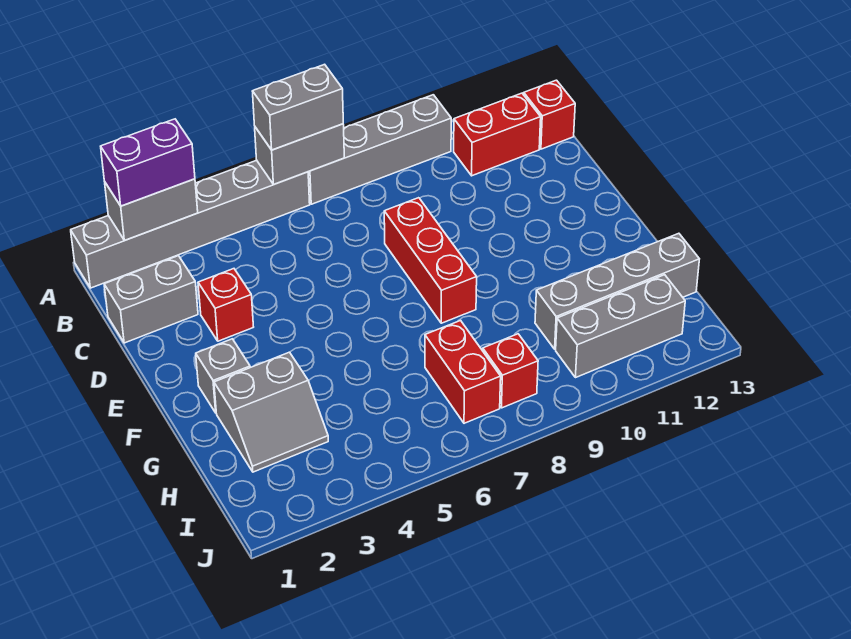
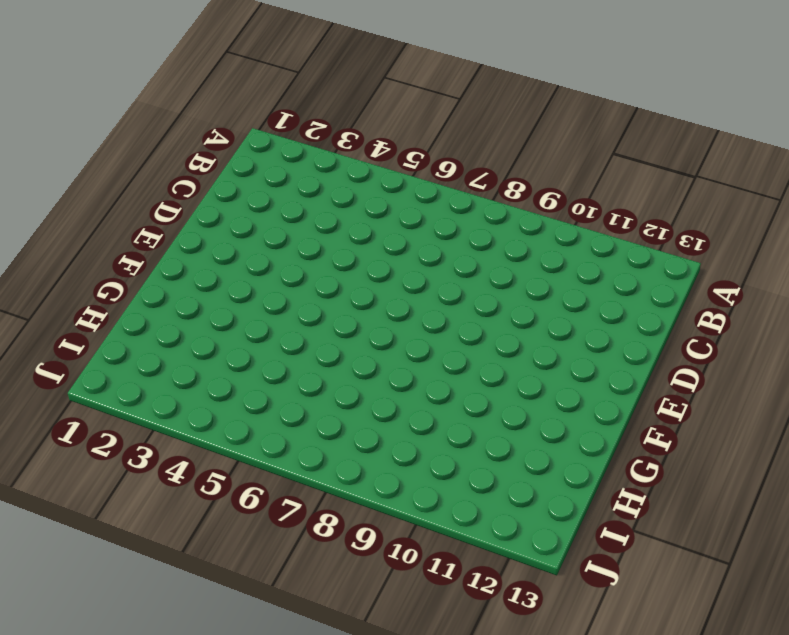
none -> grey 1x6 brick [71,160,310,288]
none -> grey 1x4 brick [308,95,451,204]
none -> red 1x2 brick [454,93,541,176]

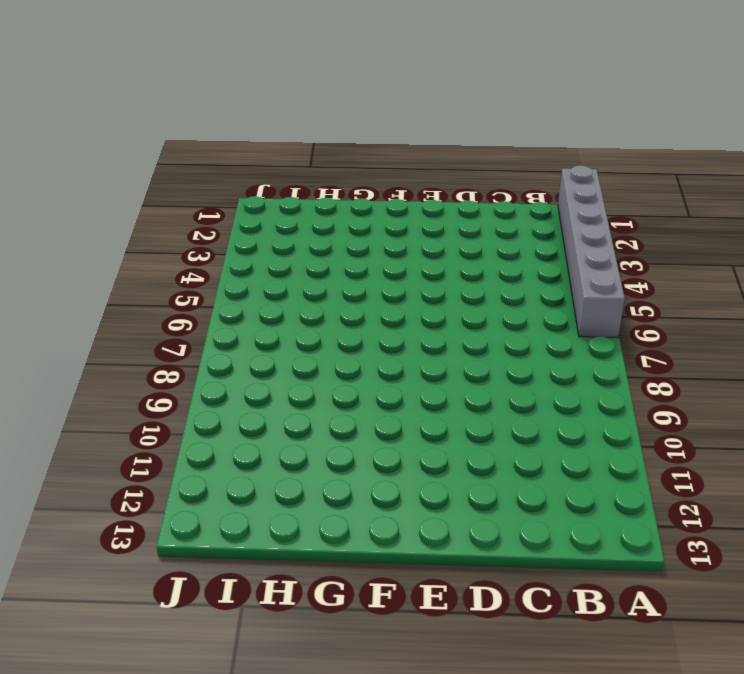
none -> grey 1x4 brick [308,95,451,204]
none -> red 1x2 brick [454,93,541,176]
none -> red 1x1 brick [524,80,575,149]

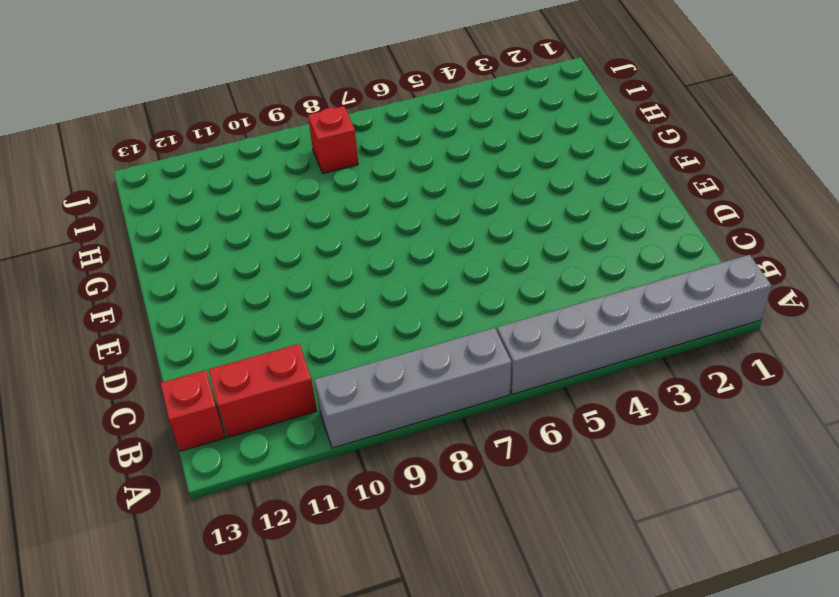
none -> grey 1x2 brick [104,256,198,343]
none -> red 1x1 brick [198,269,253,341]
none -> red 1x3 brick [384,198,477,323]

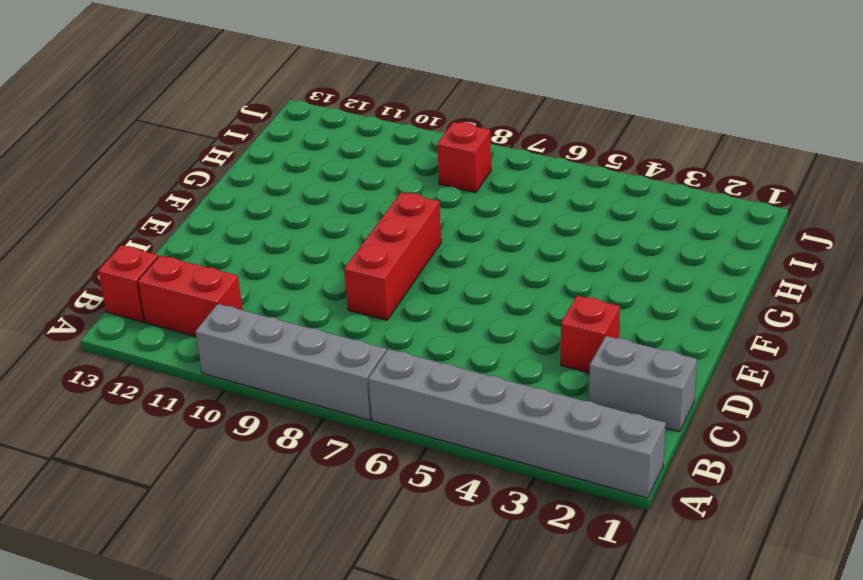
none -> grey 1x1 brick [196,339,250,413]
none -> grey 2x2 slope [214,352,328,472]
none -> red 1x2 brick [425,321,501,423]

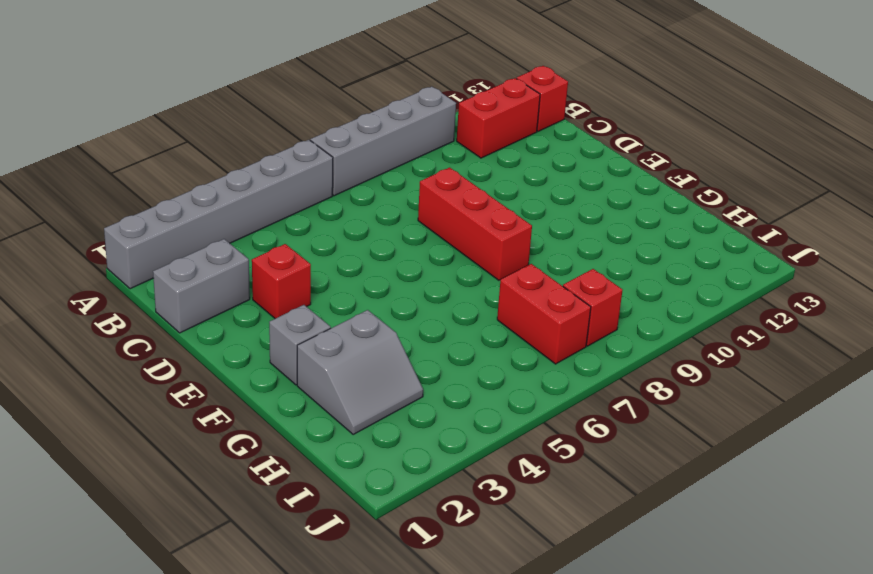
none -> grey 1x4 brick [535,233,699,349]
none -> grey 1x3 brick [556,275,685,378]
none -> grey 1x2 brick [105,179,198,240]

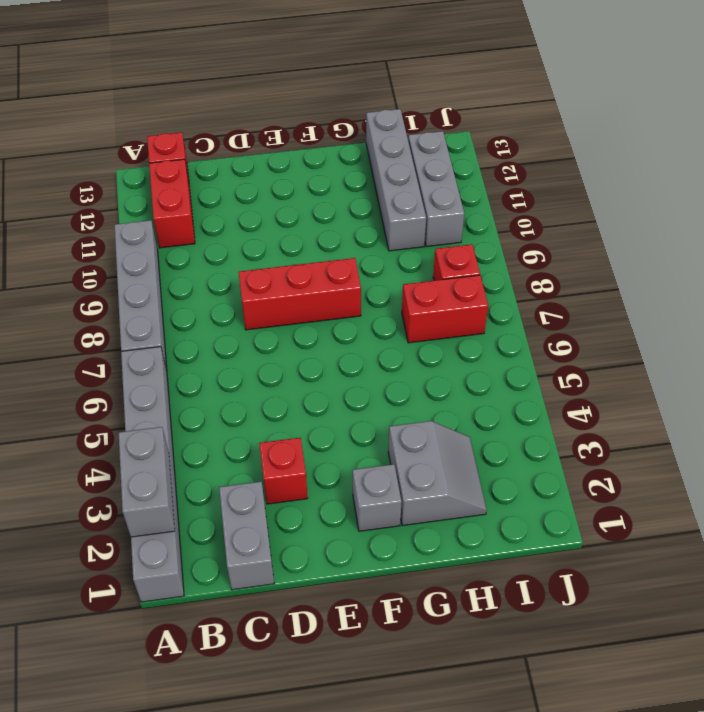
none -> grey 1x2 brick [255,124,344,184]
none -> purple 1x2 brick [101,119,195,206]
none -> grey 1x2 brick [252,64,343,150]

